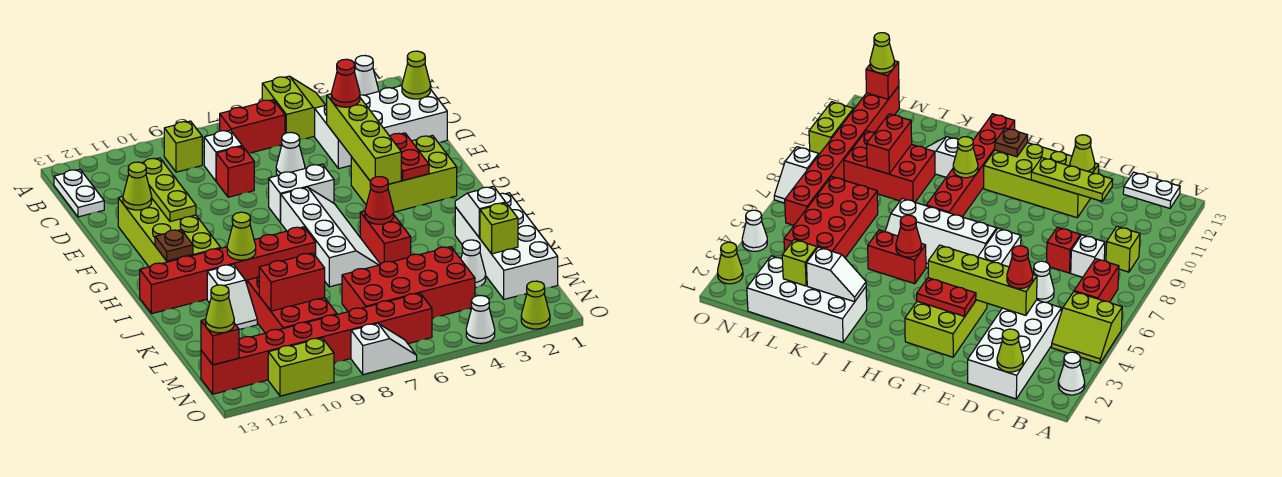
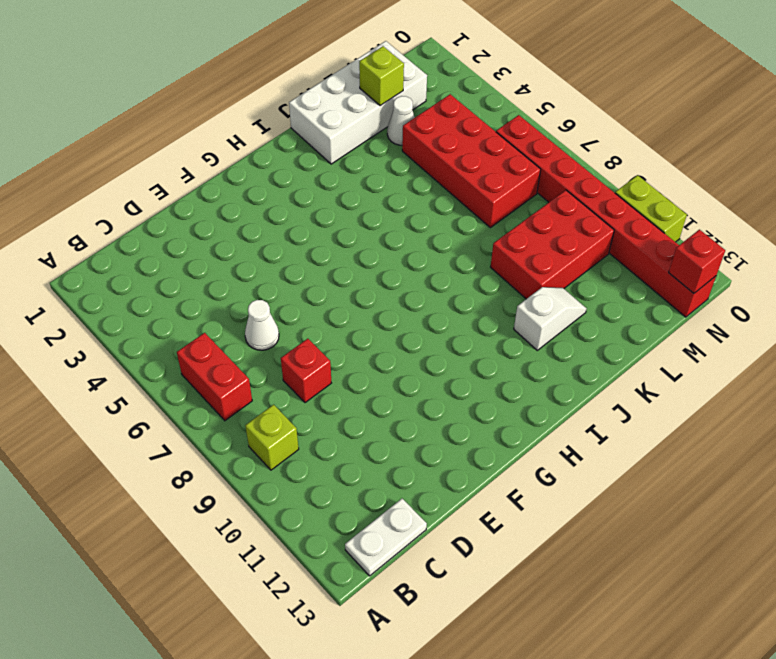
none -> white 1x1 cone [354,56,378,95]
none -> lime 2x2 slope [262,76,325,140]
none -> white 2x4 brick [315,86,447,169]
none -> white 1x1 brick [204,130,242,181]

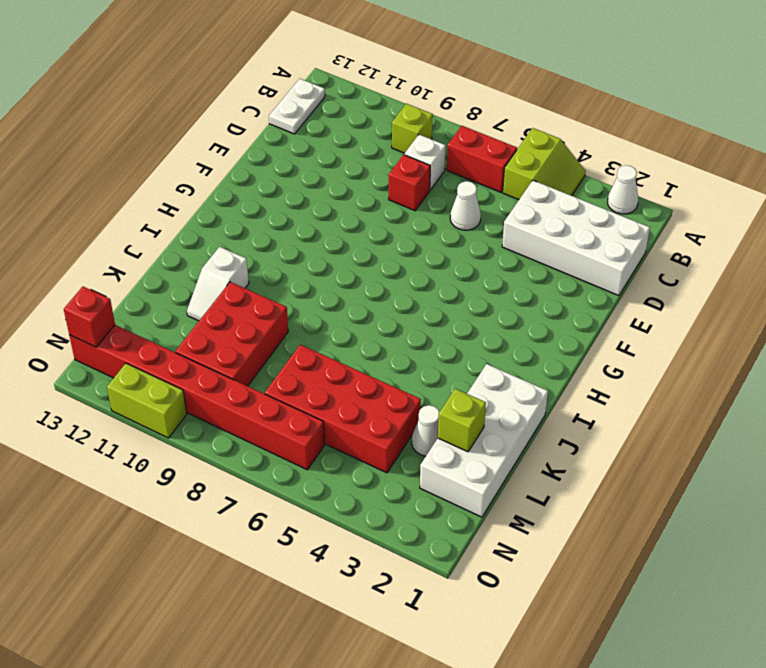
none -> lime 2x4 brick [118,197,220,267]
none -> lime 2x3 brick [351,136,457,212]
none -> white 1x2 brick [269,164,334,222]
none -> white 2x4 slope [281,187,381,287]

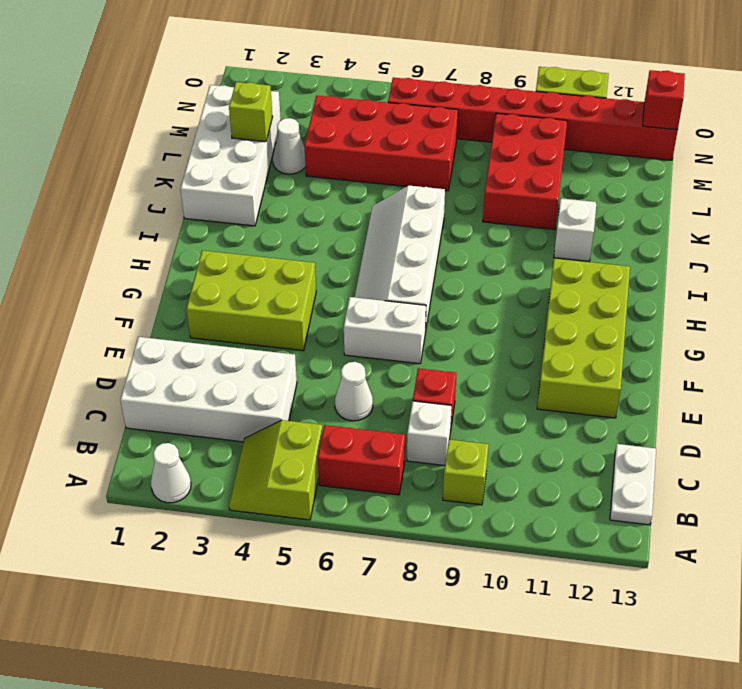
none -> red 1x2 brick [360,211,411,264]
none -> red 1x6 brick [140,227,316,314]
none -> lime 1x1 cone [521,281,550,329]
none -> white 1x1 cone [466,295,495,343]

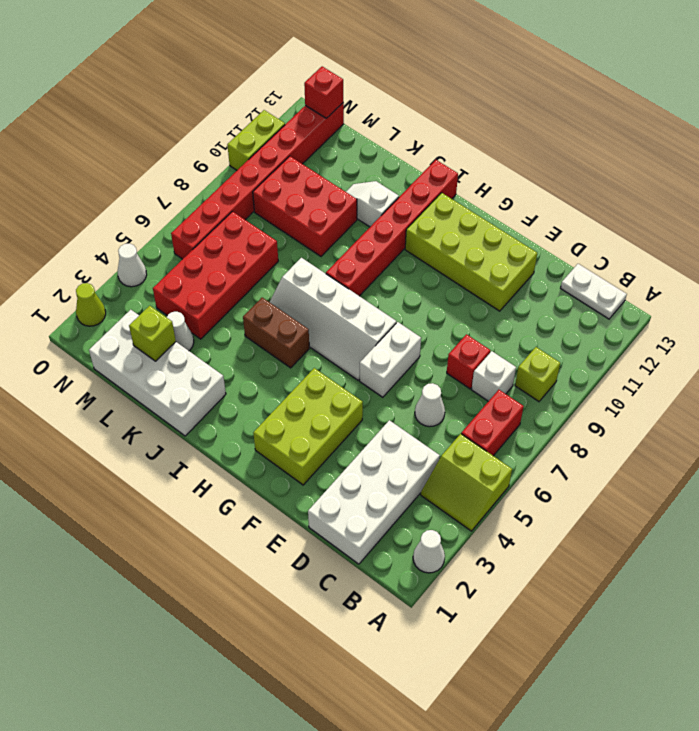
brown 1x2 brick [243,298,309,368] -> red 1x2 brick [360,211,411,264]
none -> white 1x2 slope [351,323,417,375]
none -> lime 1x1 cone [402,51,431,99]
none -> lime 1x4 brick [327,94,401,184]
none -> lime 1x3 plate [142,158,196,222]

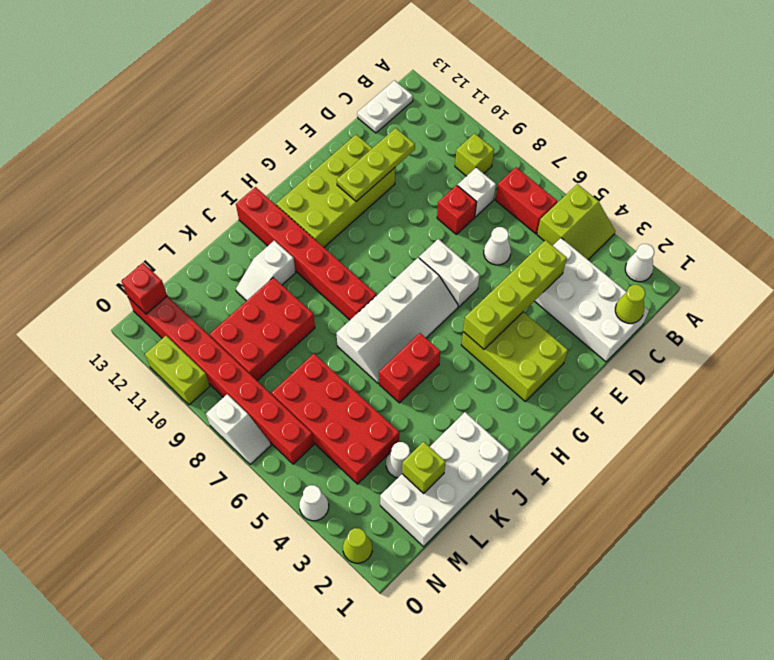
none -> lime 1x1 cone [123,162,152,210]
none -> red 1x2 plate [390,133,429,180]
none -> brown 1x1 plate [155,230,193,261]
none -> red 1x1 cone [365,177,394,224]

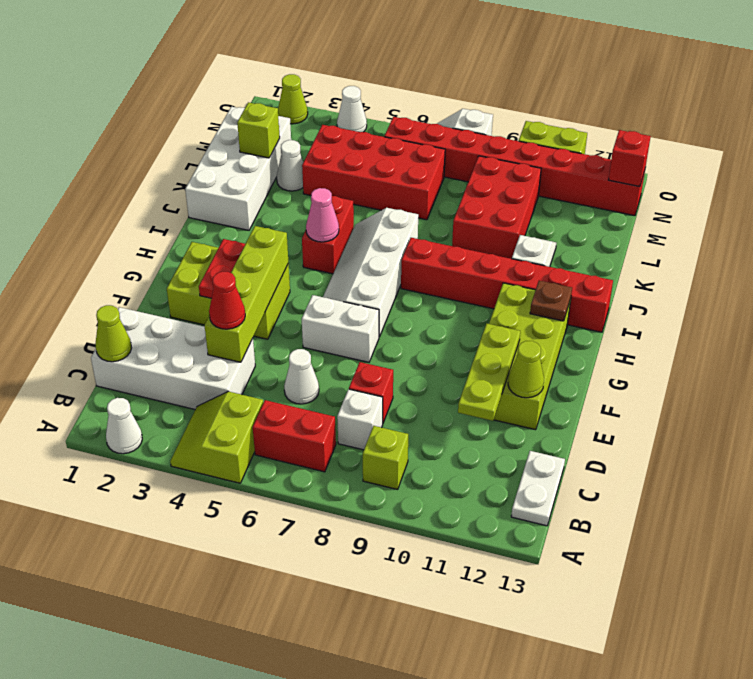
pink 1x1 cone [306,188,339,242] -> red 1x1 cone [365,177,394,224]
none -> lime 1x1 cone [227,212,256,260]
none -> white 1x2 slope [455,186,506,238]
none -> red 1x2 brick [259,253,325,311]
none -> lime 1x1 cone [206,285,234,333]

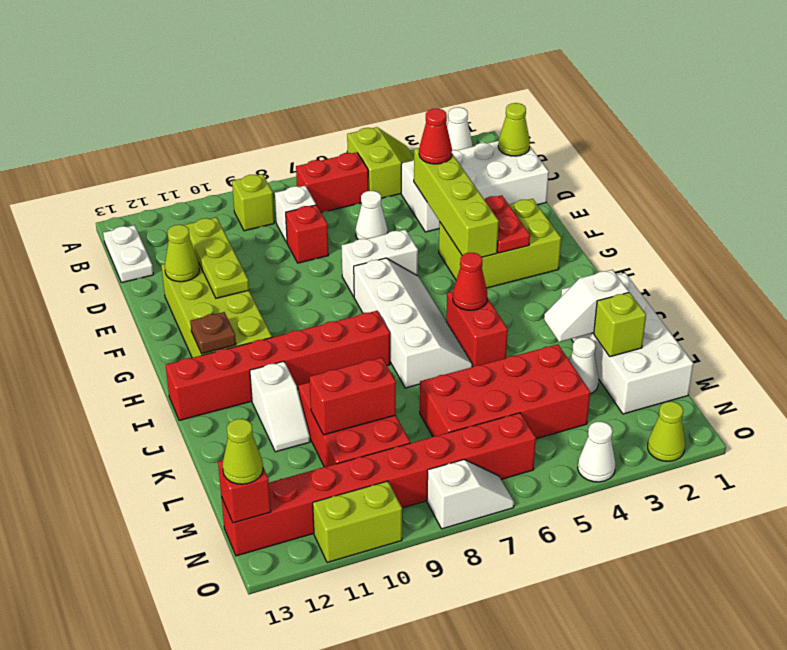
white 1x2 slope [544,270,629,342] -> white 1x2 slope turned to [455,186,506,238]
none -> lime 1x1 cone [227,212,256,260]

